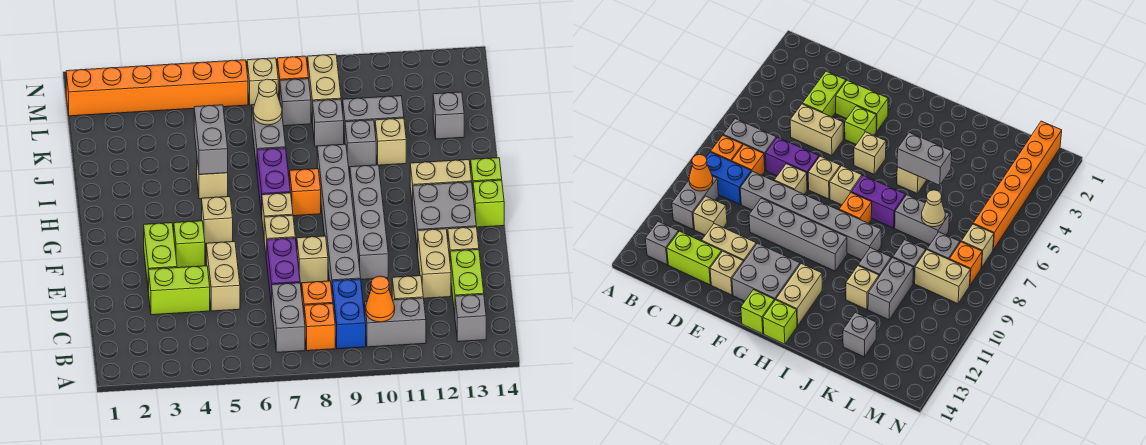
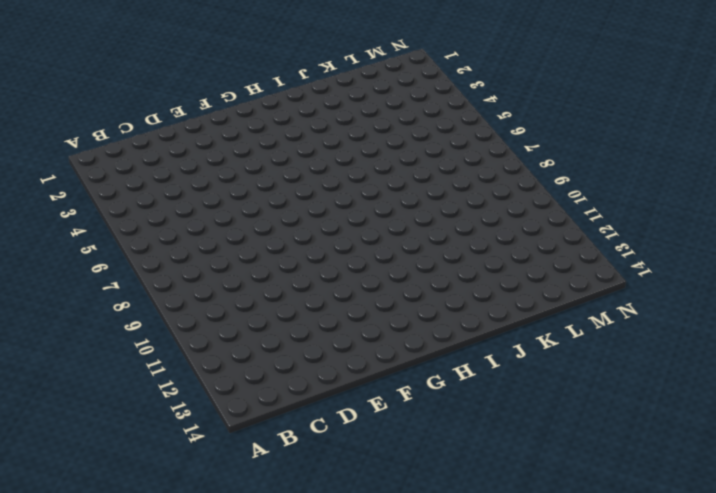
none -> grey 1x2 brick [272,283,305,352]
none -> orange 1x1 brick [304,304,335,351]
none -> blue 1x2 brick [332,279,366,349]
none -> grey 1x2 brick [365,298,426,347]

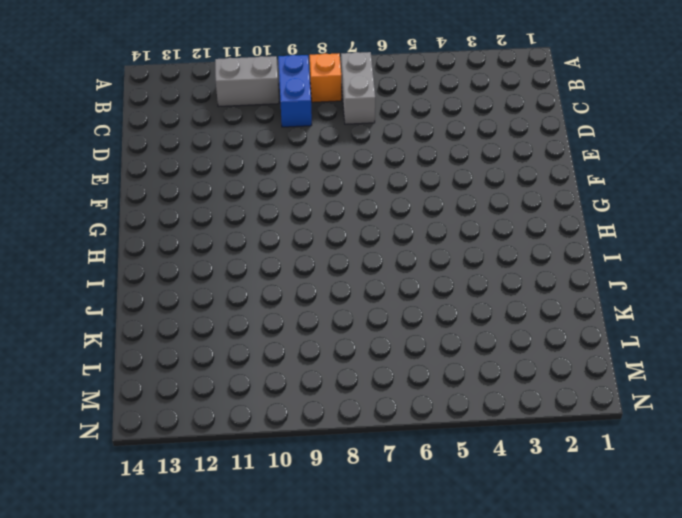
none -> grey 1x1 brick [455,294,486,342]
none -> orange 1x1 brick [302,281,333,312]
none -> tan 1x1 brick [392,276,423,300]
none -> lime 1x2 brick [450,250,484,314]

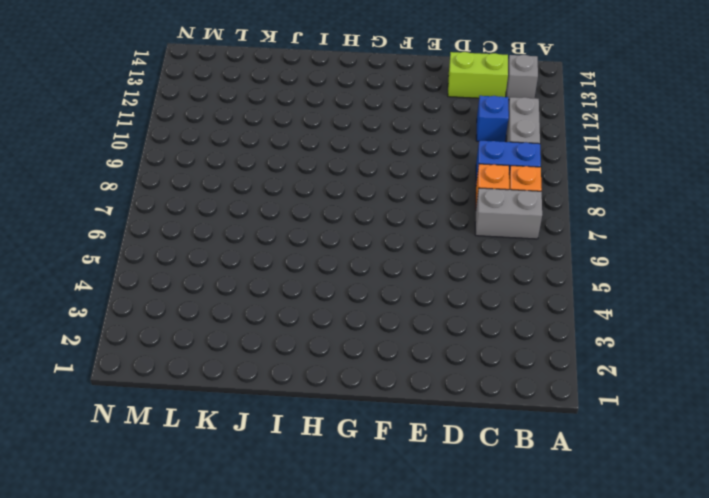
blue 1x1 brick [476,96,509,142] -> tan 1x1 brick [392,276,423,300]
none -> lime 1x2 brick [149,266,210,315]
none -> tan 1x2 brick [206,242,240,311]
none -> purple 1x2 brick [267,238,300,307]
none -> grey 1x6 brick [317,144,361,290]

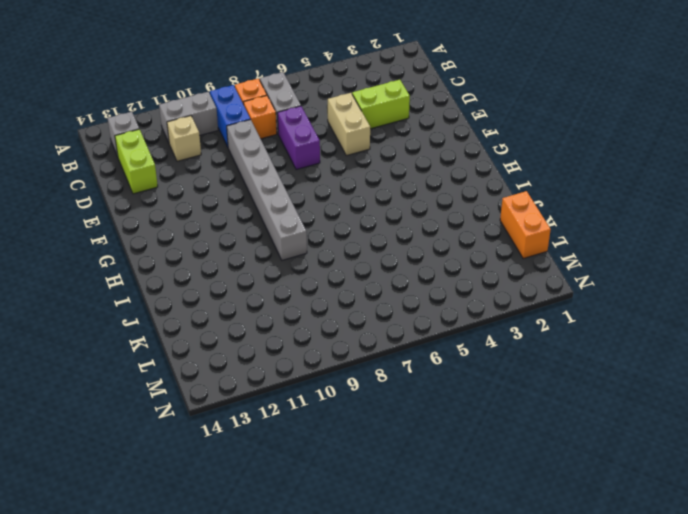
orange 1x2 brick [500,191,551,258] -> none
none -> tan 1x2 brick [418,229,451,298]
none -> lime 1x2 brick [144,223,177,292]
none -> tan 1x1 brick [297,236,328,283]
none -> grey 1x4 brick [350,165,388,279]

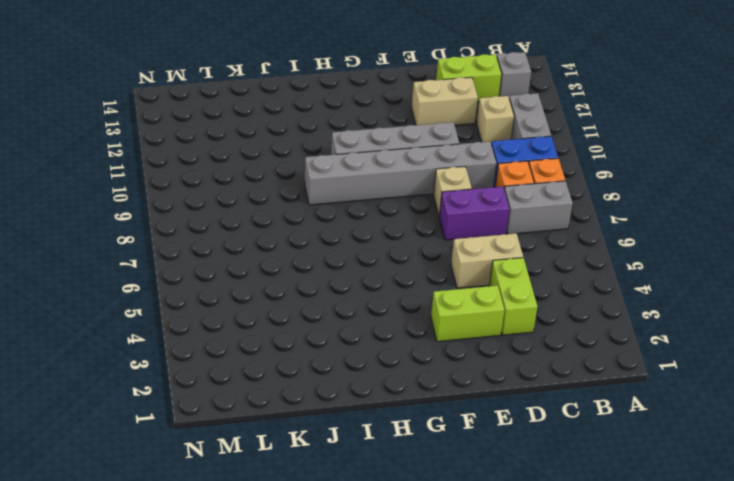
none -> tan 1x1 brick [448,227,479,257]
none -> lime 1x1 brick [174,221,205,268]
none -> tan 1x1 brick [264,215,295,261]
none -> grey 2x2 brick [413,182,476,253]

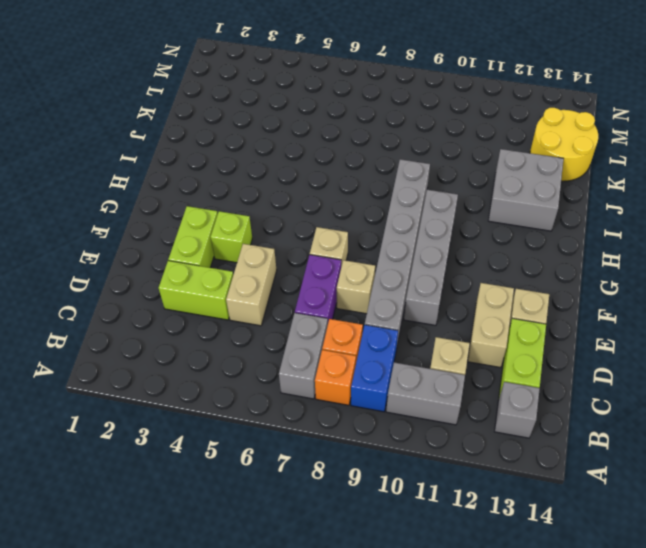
grey 2x2 brick [488,149,563,231] -> grey 2x2 brick moved to [413,182,476,253]
yellow 2x2 round brick [530,108,598,181] -> grey 1x1 brick [433,92,464,139]
none -> tan 1x1 brick [202,197,233,244]
none -> tan 1x1 brick [262,193,293,233]
none -> lime 1x1 brick [473,180,504,227]
none -> purple 1x2 brick [257,148,291,215]

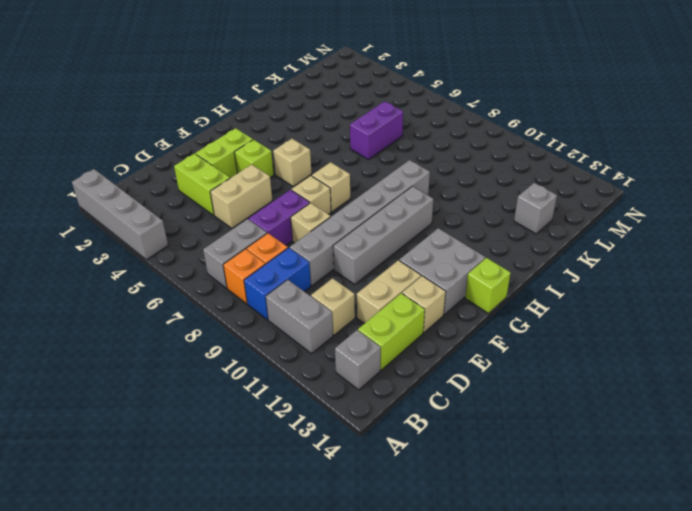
grey 1x4 brick [72,169,168,260] -> none
purple 1x2 brick [350,101,403,160] -> purple 1x2 brick moved to [257,148,291,215]
none -> orange 1x1 brick [290,169,321,216]
none -> tan 1x2 brick [410,160,472,207]
none -> lime 1x1 brick [471,158,502,189]
none -> tan 1x1 brick [197,161,228,199]

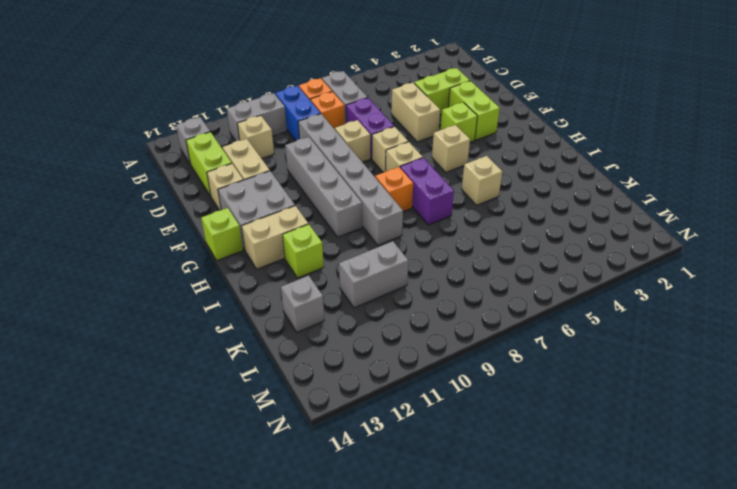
lime 1x1 brick [283,224,324,278] -> lime 1x1 brick moved to [471,158,502,189]
none -> grey 1x2 brick [252,103,286,169]
none -> grey 1x1 brick [345,120,376,167]
none -> tan 1x1 brick [375,118,406,165]
none -> grey 1x1 brick [313,99,344,146]

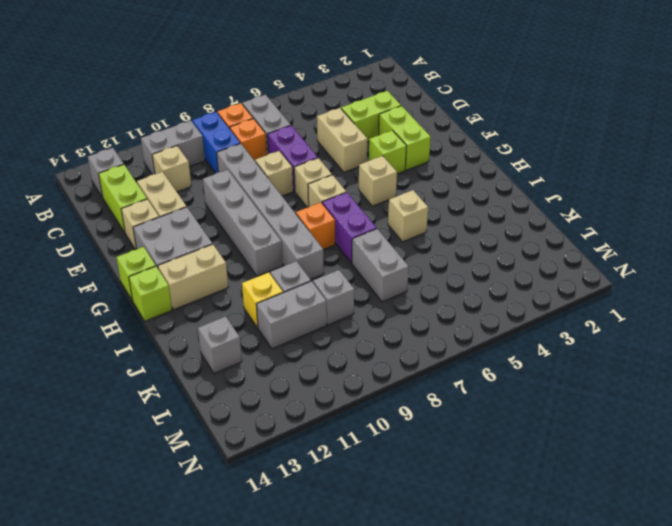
yellow 1x1 brick [242,272,283,328] -> tan 1x1 brick [375,118,406,165]
none -> grey 1x1 brick [280,79,311,126]
none -> tan 1x2 brick [308,54,341,124]
none -> orange 1x6 brick [66,60,248,116]
none -> tan 1x1 brick [247,58,278,105]

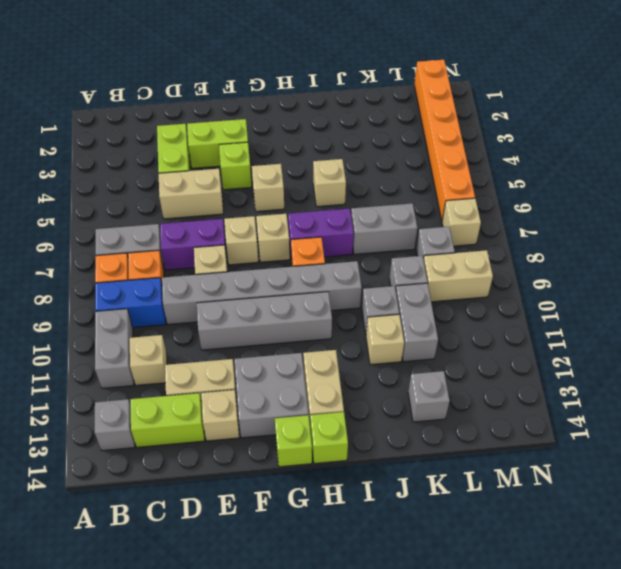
none -> orange 1x1 brick [277,56,309,101]
none -> orange 1x1 cone [366,276,395,322]
none -> grey 1x2 brick [194,105,228,174]
none -> tan 1x1 cone [253,79,282,125]

